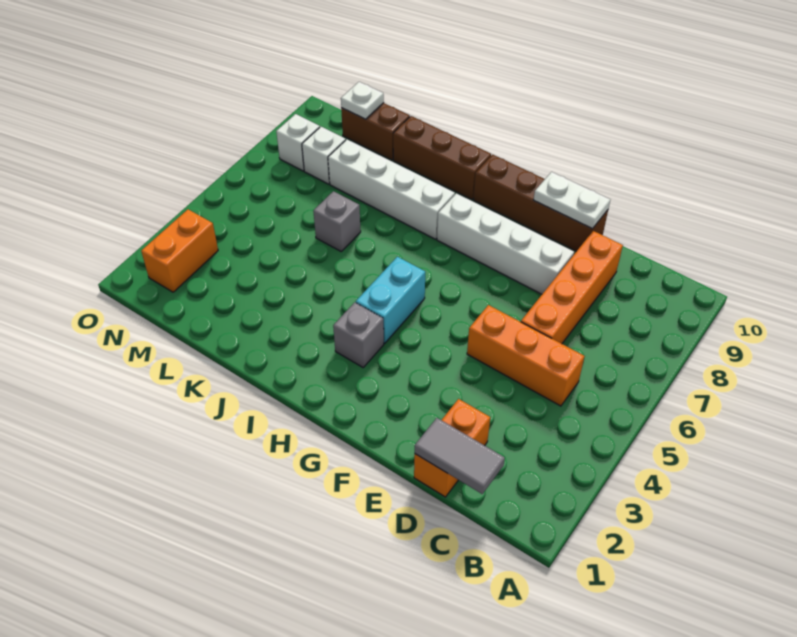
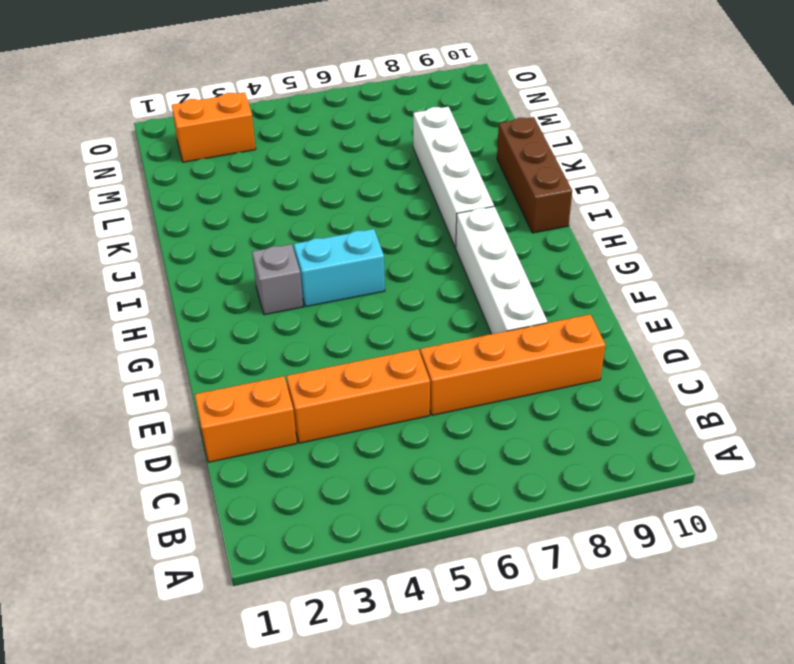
orange 1x3 brick [287,349,430,443] -> orange 1x3 brick turned to [467,305,585,406]
none -> brown 1x4 brick [473,154,608,251]
none -> grey 1x1 brick [313,191,361,251]
none -> brown 1x2 brick [341,103,410,160]

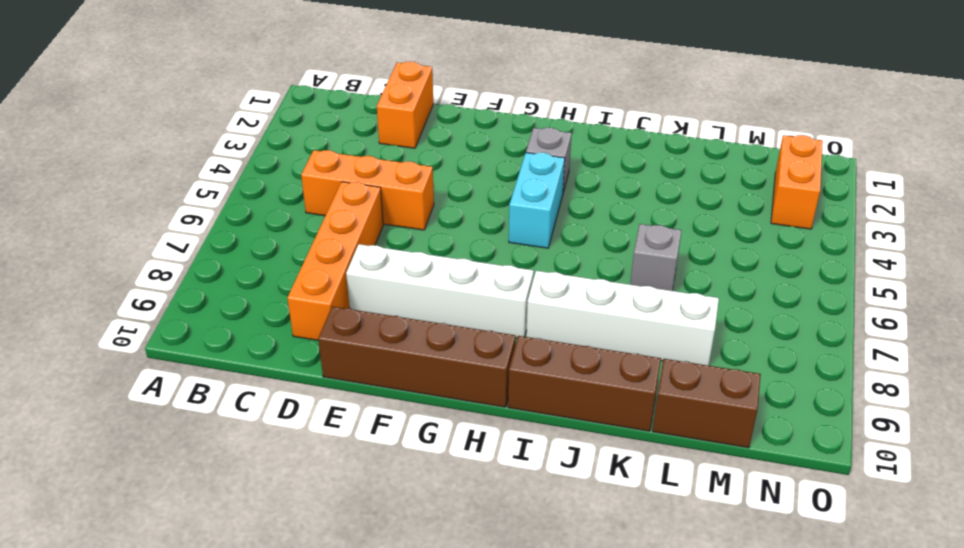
none -> white 1x1 brick [302,127,346,184]
none -> white 1x1 brick [276,114,320,171]
none -> grey 1x2 tile [415,418,505,494]

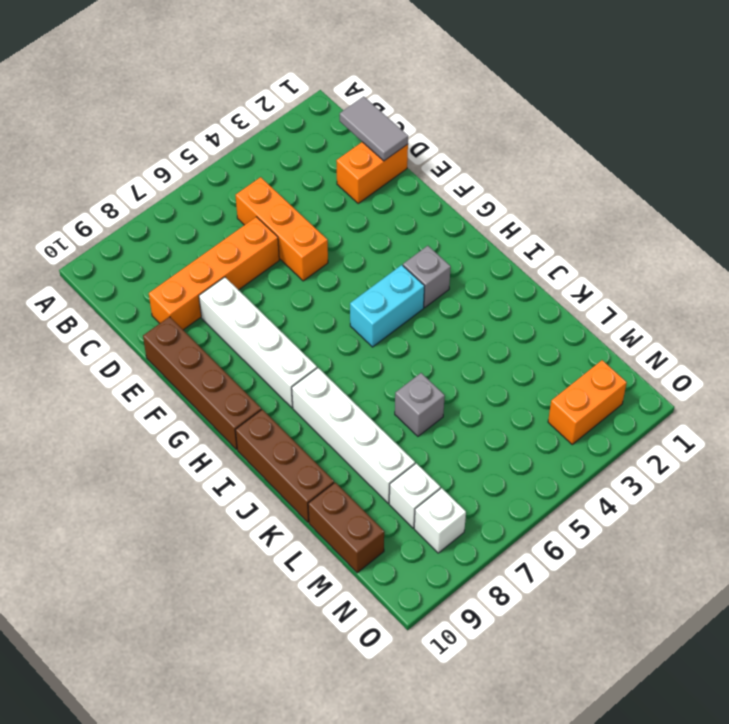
none -> white 1x2 plate [534,172,610,229]
none -> white 1x1 plate [341,82,384,119]

